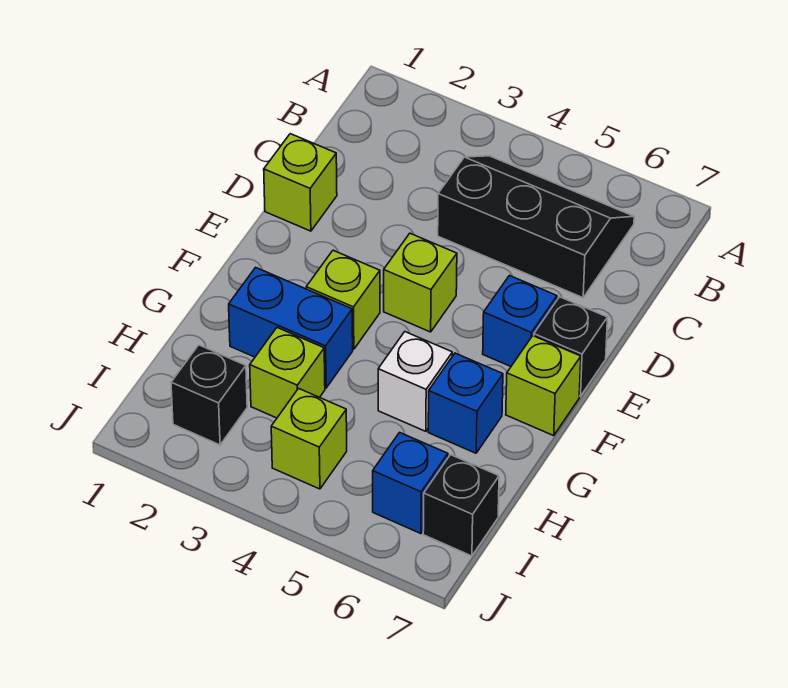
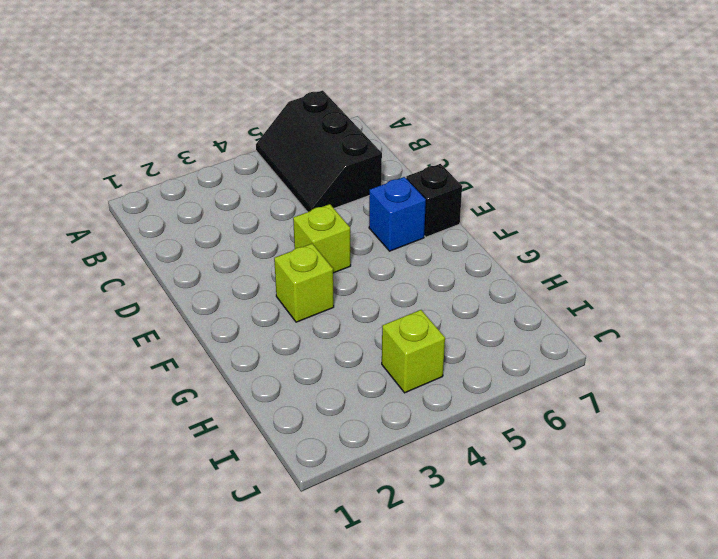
black 2x3 slope [256,90,382,212] -> black 2x3 slope turned to [438,156,634,298]
none -> lime 1x1 brick [264,134,337,231]
none -> lime 1x1 brick [506,336,581,436]
none -> blue 1x2 brick [229,267,353,388]

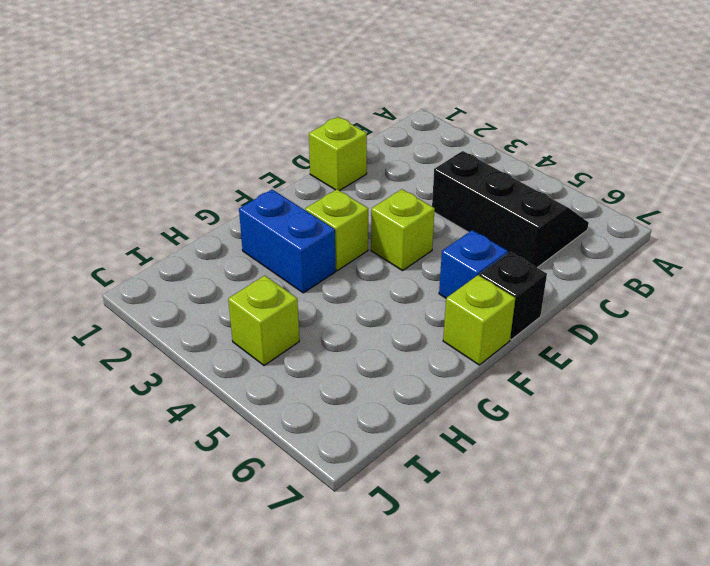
none -> white 1x1 brick [378,332,452,431]
none -> blue 1x1 brick [428,353,503,453]
none -> lime 1x1 brick [250,328,325,418]

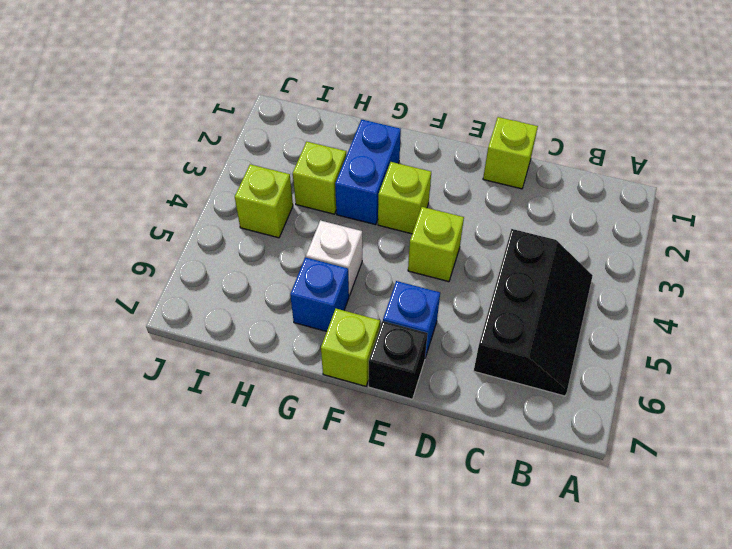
none -> black 1x1 brick [171,345,247,445]
none -> blue 1x1 brick [373,432,448,534]
none -> black 1x1 brick [423,455,499,556]

